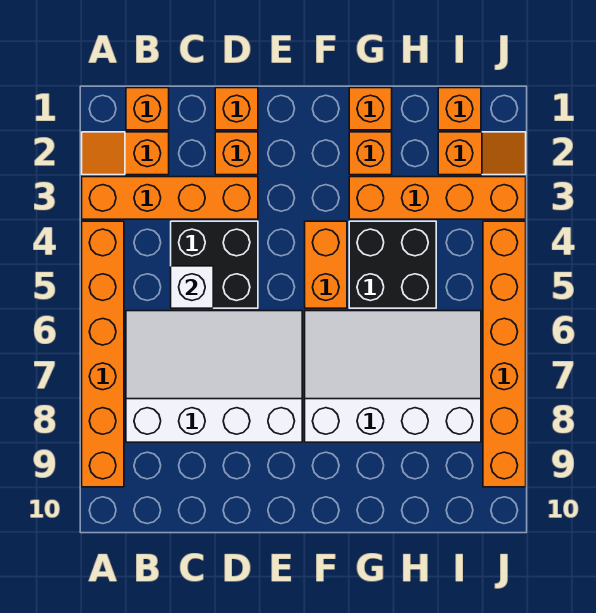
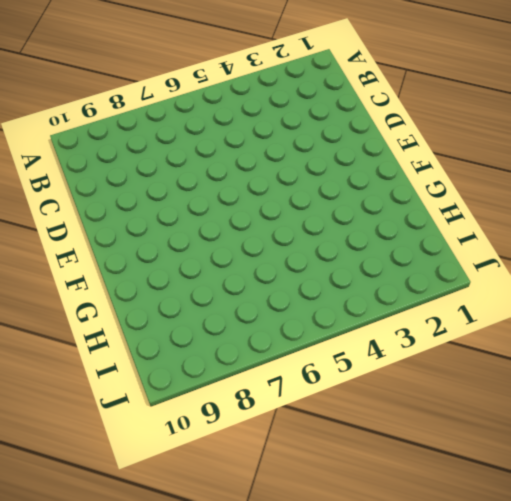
none -> orange 1x2 slope [82,132,169,175]
none -> orange 1x4 brick [82,177,258,219]
none -> orange 1x6 brick [82,221,124,487]

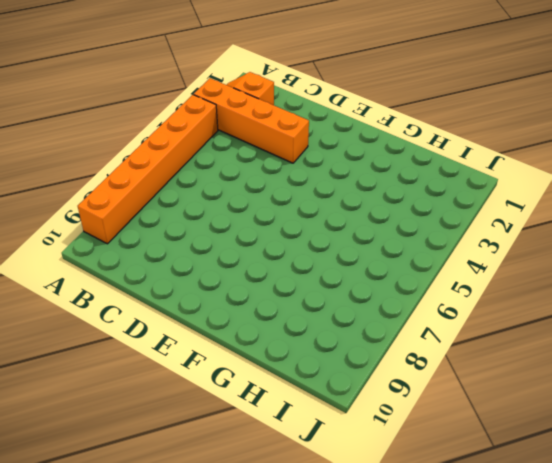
none -> orange 1x1 brick [126,88,169,130]
none -> white 3x4 slope [126,311,302,442]
none -> black 2x2 brick [171,221,258,308]

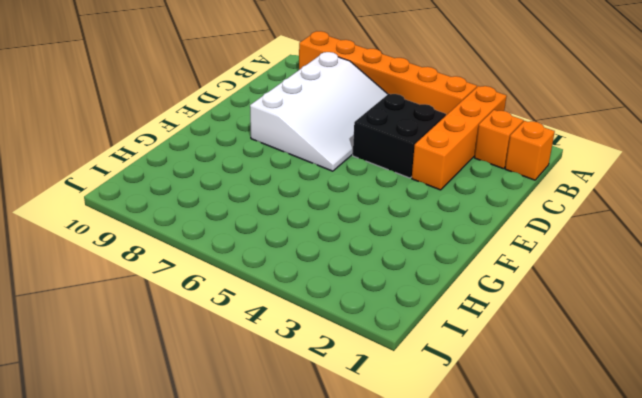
none -> orange 1x1 brick [215,88,258,130]
none -> orange 1x1 brick [215,132,258,175]
none -> orange 1x2 brick [305,221,347,308]

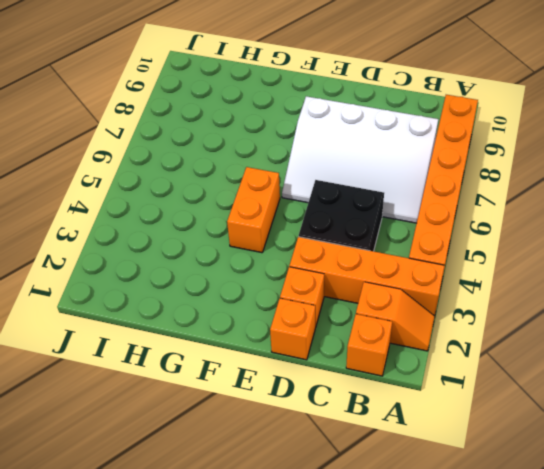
none -> white 3x4 slope [305,311,481,442]
none -> orange 1x1 brick [349,88,392,130]
none -> orange 1x1 brick [349,132,392,175]

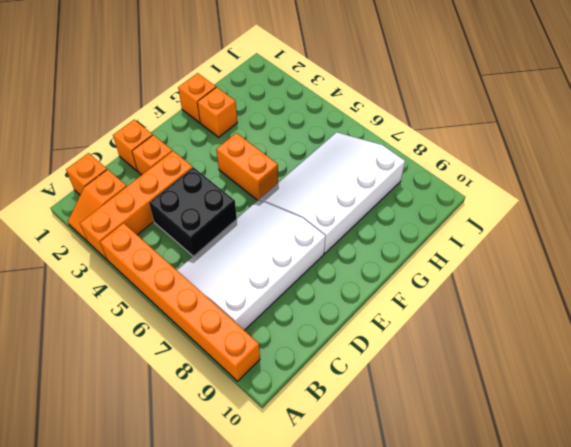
none -> orange 1x4 brick [349,177,526,219]
none -> black 2x2 brick [349,221,436,308]
none -> orange 1x1 brick [438,88,481,130]

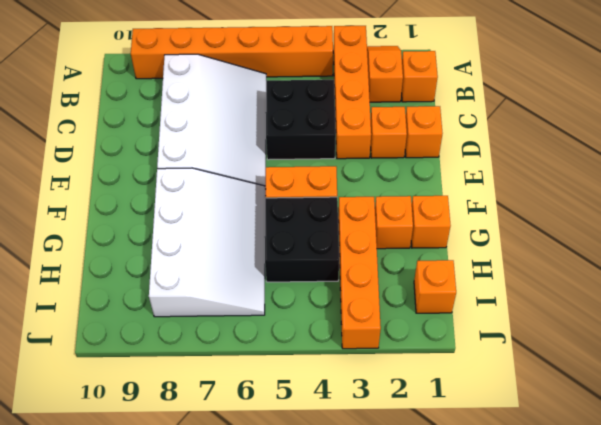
none -> orange 1x2 slope [438,132,526,175]
none -> orange 1x6 brick [483,221,526,487]
none -> white 1x1 brick [171,266,213,308]

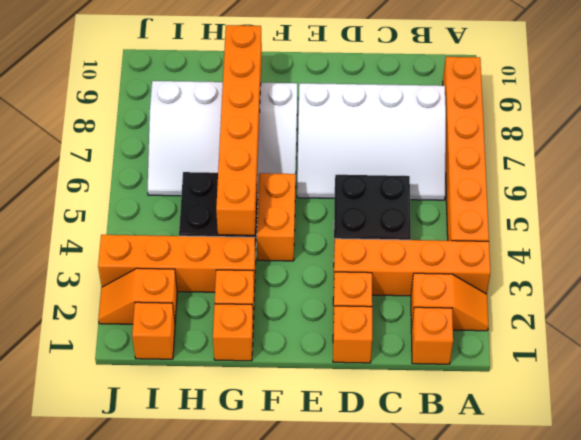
orange 1x6 brick [216,25,262,236] -> orange 1x6 brick moved to [483,221,526,487]
none -> white 1x1 brick [171,266,213,308]

